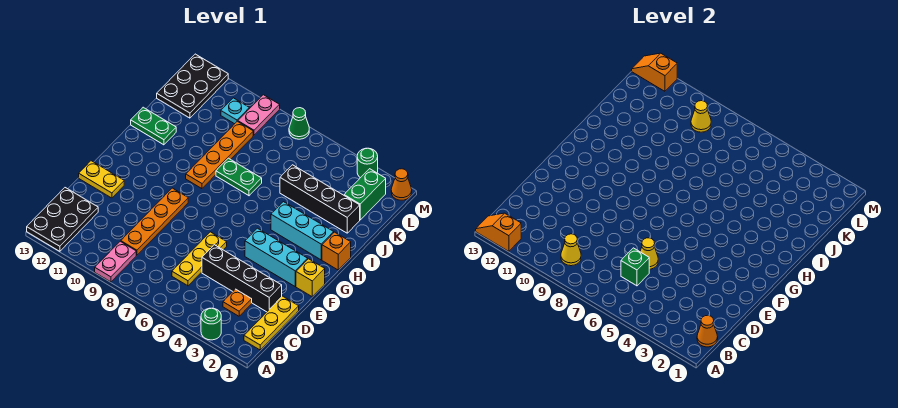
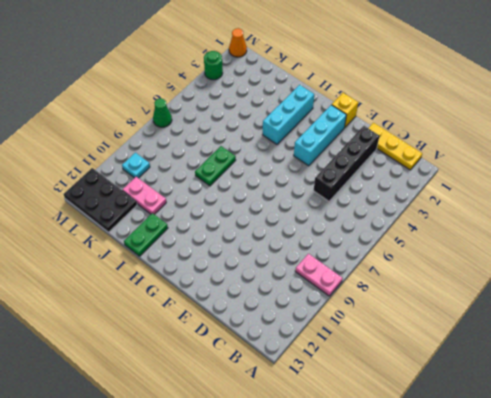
pink 1x2 plate [123,177,166,214] -> pink 1x2 plate moved to [238,95,280,135]
none -> green 1x1 round brick [201,308,221,340]
none -> black 2x3 plate [27,188,98,251]
none -> orange 1x1 plate [223,289,252,316]
none -> yellow 1x3 plate [172,232,227,286]

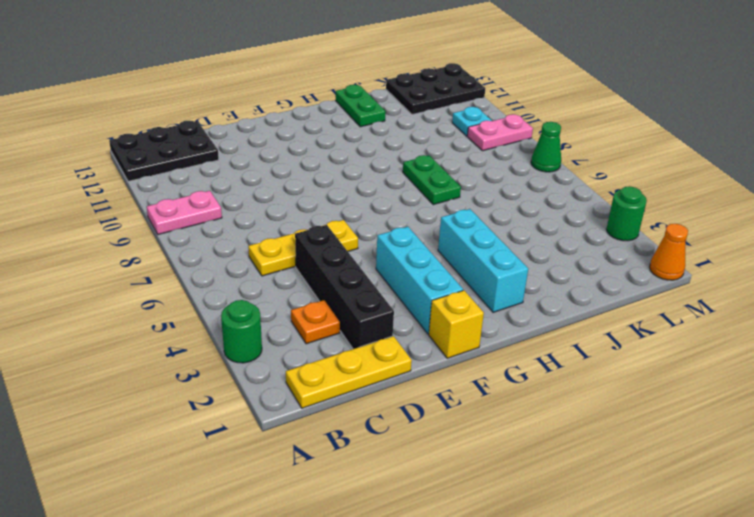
none -> orange 1x4 plate [121,188,188,255]
none -> yellow 1x2 plate [79,161,124,198]
none -> orange 1x1 brick [322,232,351,270]
none -> orange 1x4 plate [186,121,253,189]

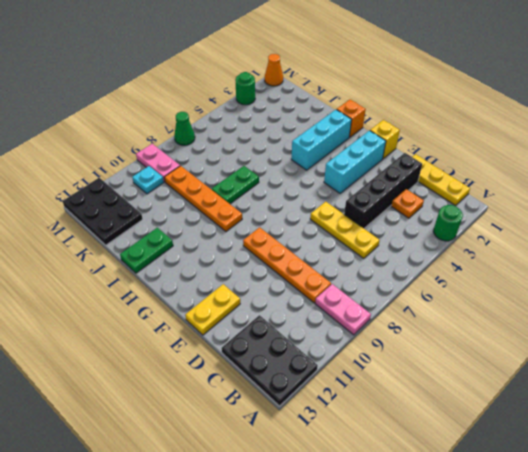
none -> black 1x4 brick [280,165,360,233]
none -> green 1x2 brick [344,169,386,220]
none -> orange 1x2 slope [476,213,521,251]
none -> orange 1x1 cone [697,315,718,347]

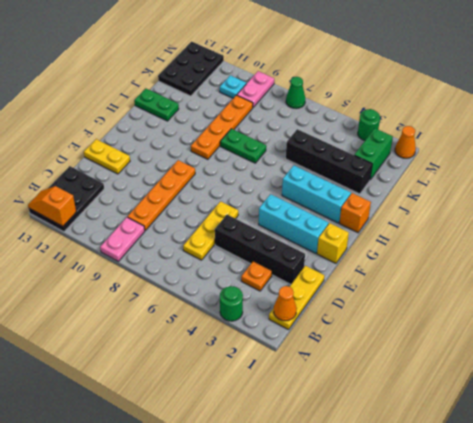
none -> yellow 1x1 cone [561,234,581,266]
none -> green 1x1 brick [621,248,649,286]
none -> yellow 1x1 cone [640,238,658,269]
none -> yellow 1x1 cone [691,101,711,132]

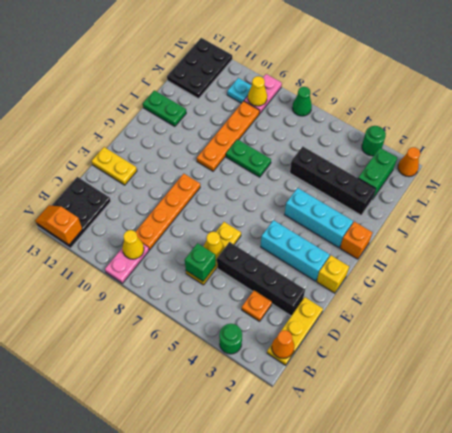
none -> orange 1x2 slope [632,53,677,91]

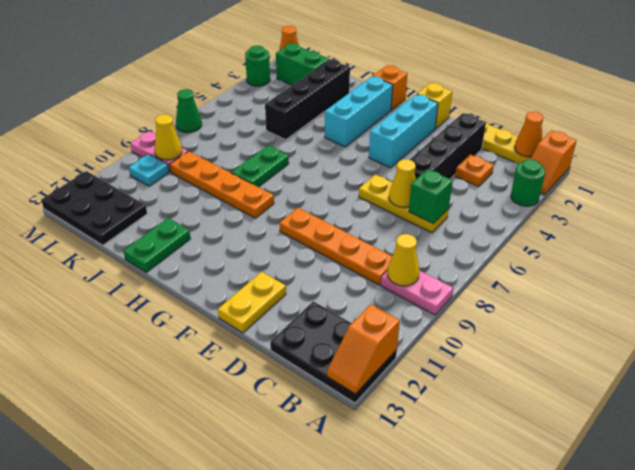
orange 1x2 slope [531,130,577,195] -> orange 1x2 slope moved to [632,53,677,91]

